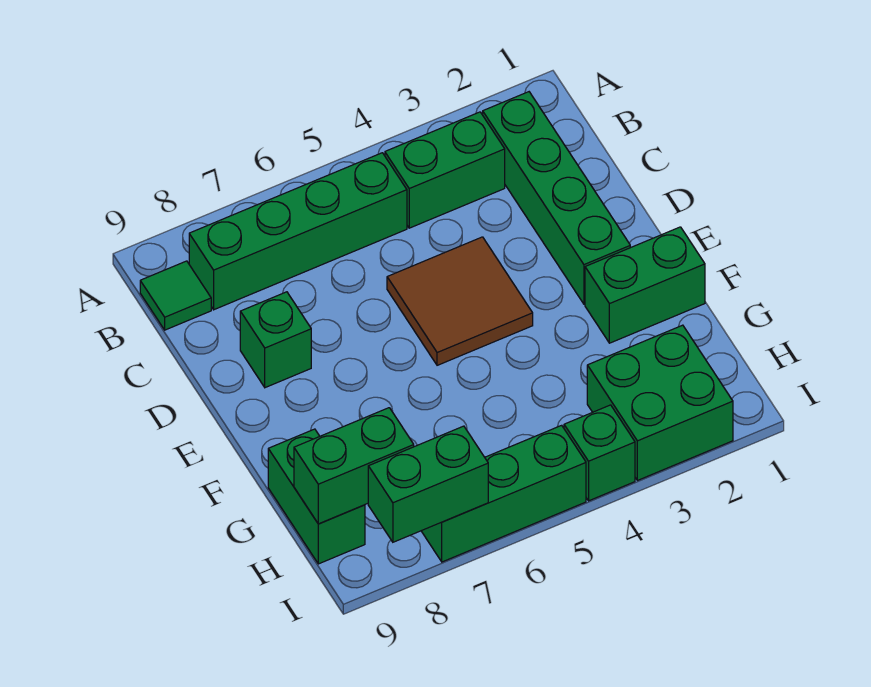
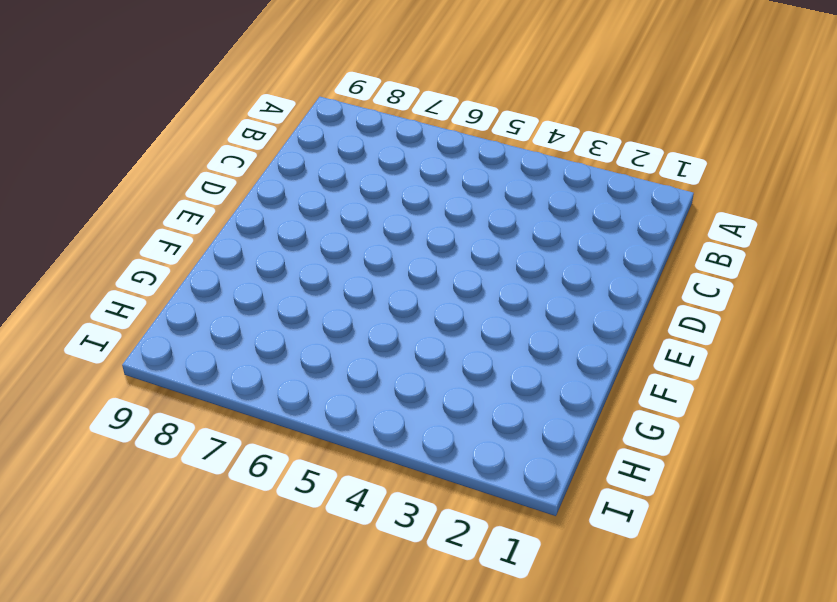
none -> green 1x4 brick [483,92,630,304]
none -> green 1x2 brick [385,112,505,228]
none -> green 1x4 brick [189,153,407,310]

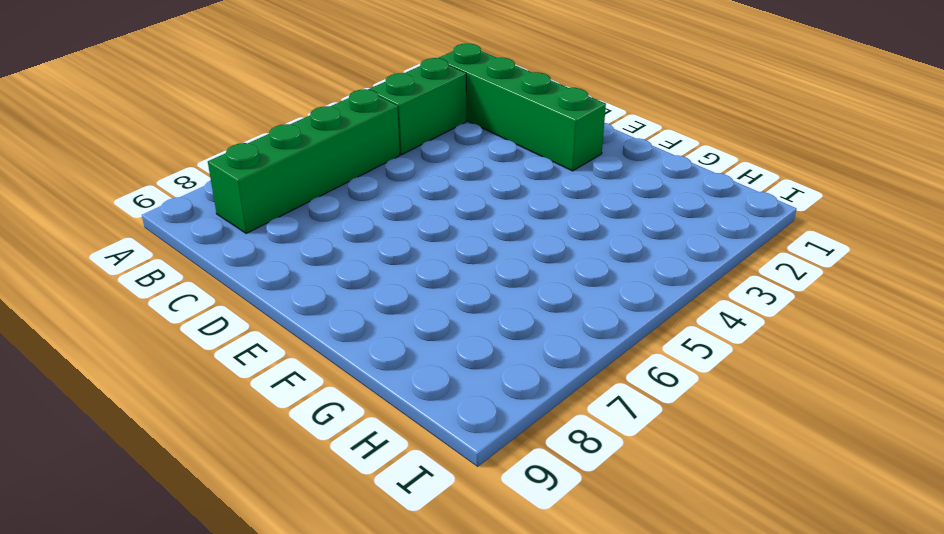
none -> green 1x1 tile [140,261,211,330]
none -> brown 2x2 tile [387,237,533,365]
none -> green 1x1 brick [240,292,311,388]

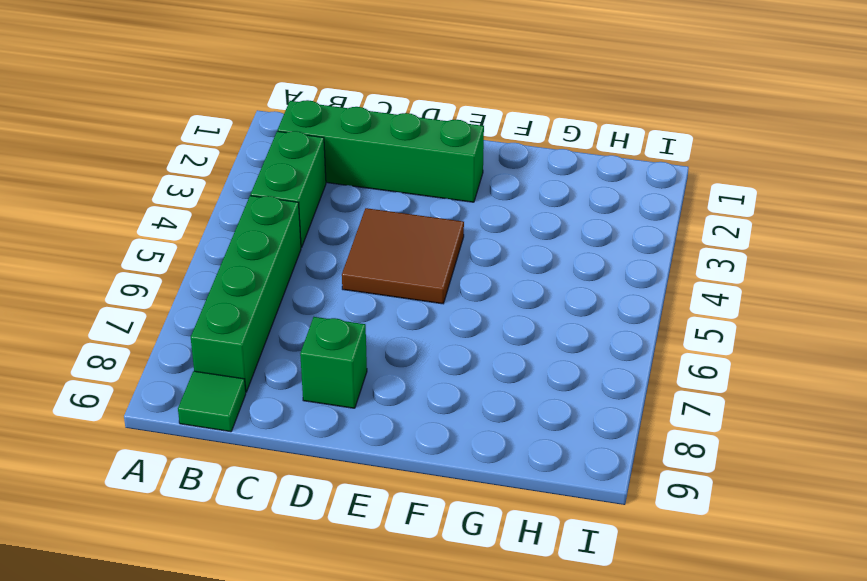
none -> green 1x2 brick [585,227,705,343]
none -> green 1x2 brick [268,429,365,564]
none -> green 2x2 brick [587,325,733,480]

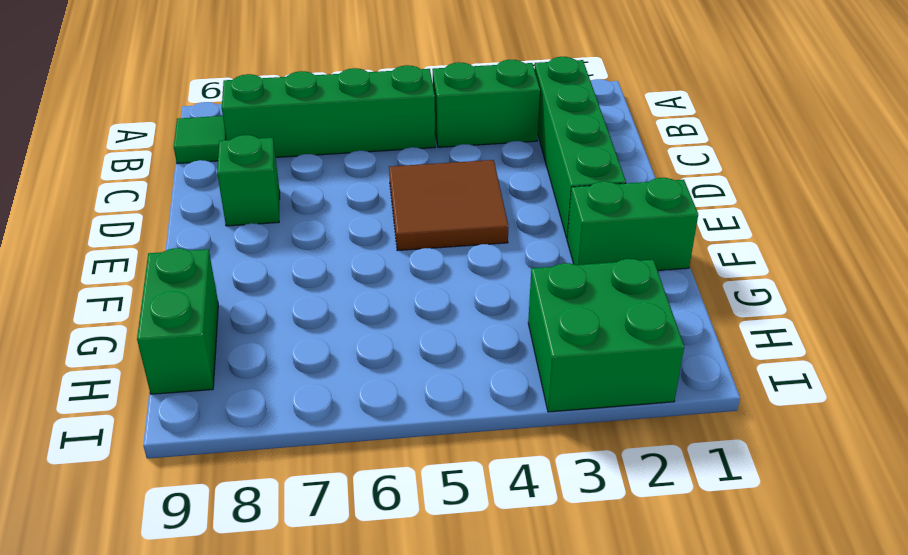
none -> green 1x1 brick [564,405,635,501]
none -> green 1x3 brick [422,425,586,562]
none -> green 1x2 brick [294,408,414,524]

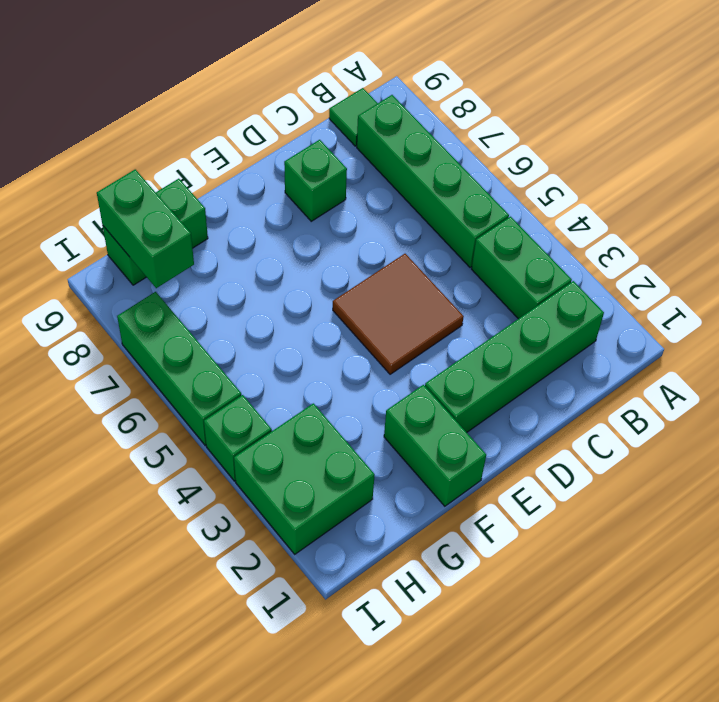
none -> green 1x2 brick [368,426,488,542]

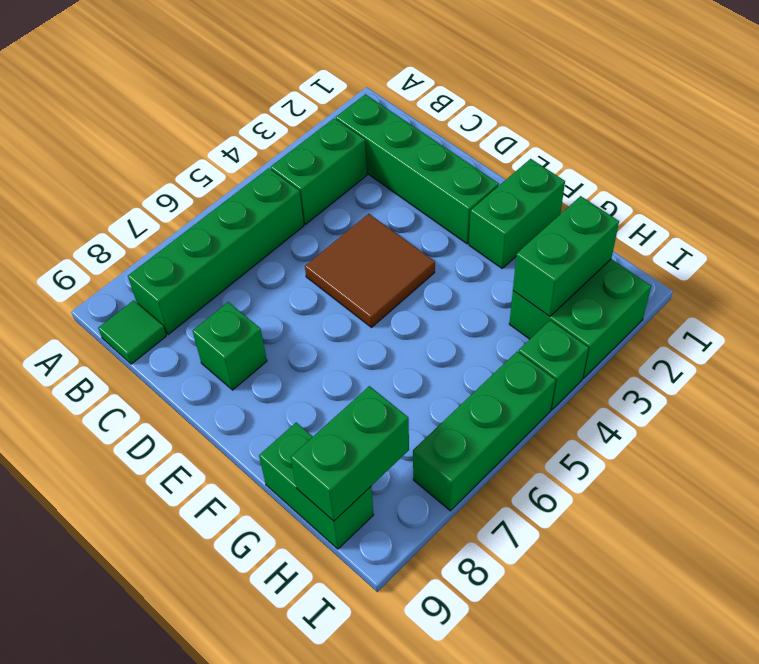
green 1x2 brick [513,196,619,316] -> green 1x2 brick moved to [368,426,488,542]

